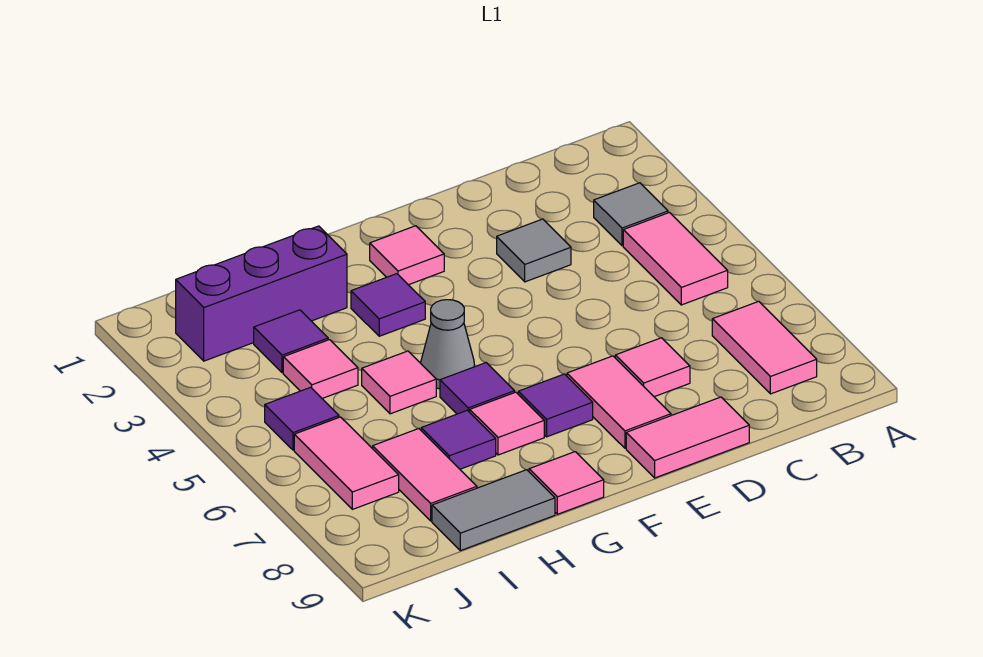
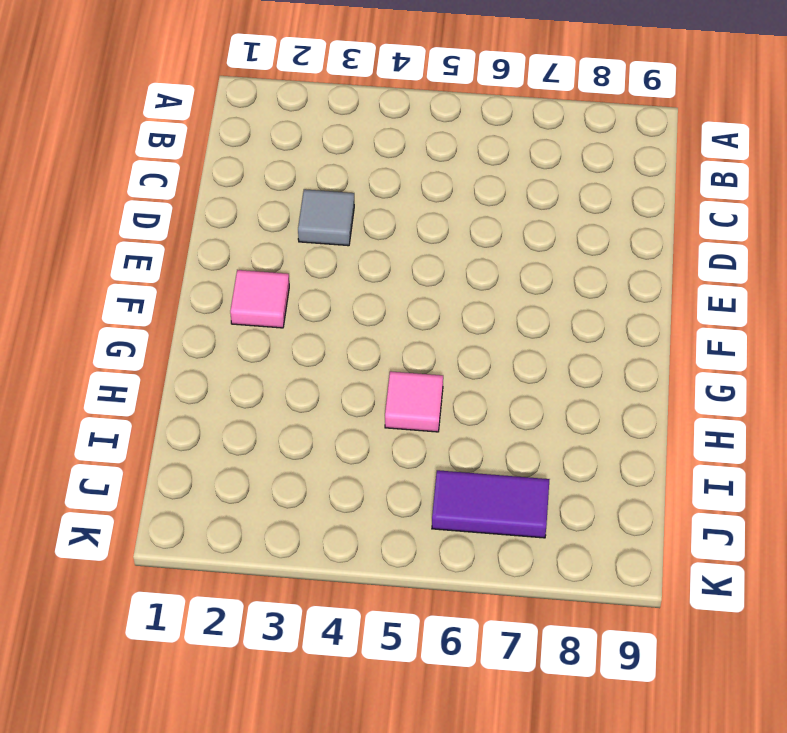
purple 1x2 tile [432,470,550,538] -> pink 1x2 tile [294,417,399,509]
none -> grey 1x1 tile [594,183,668,246]
none -> pink 1x2 tile [623,213,728,305]
none -> pink 1x2 tile [712,301,817,394]

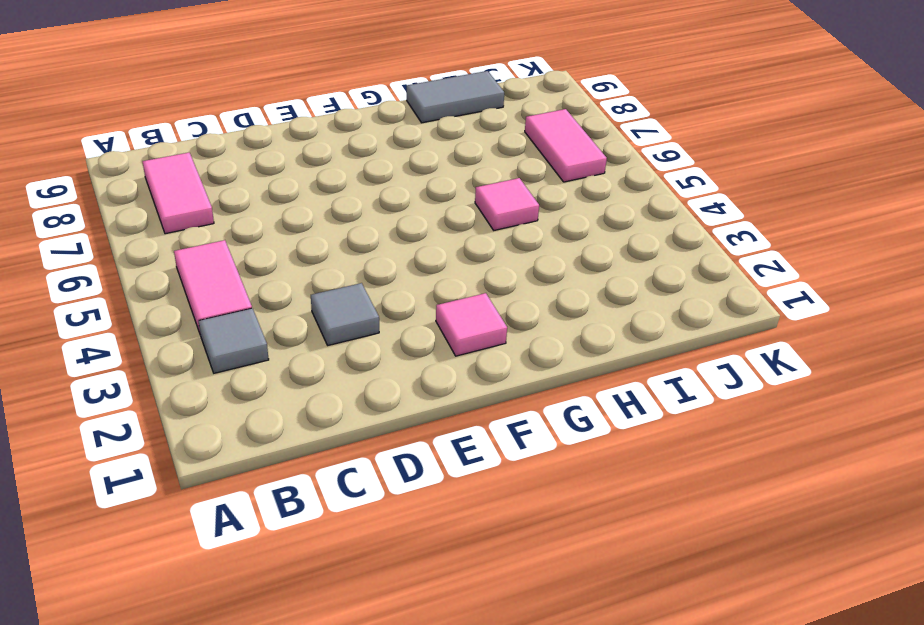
none -> pink 1x1 tile [615,338,690,397]
none -> pink 1x2 tile [626,397,749,478]
none -> pink 1x2 tile [567,356,671,448]

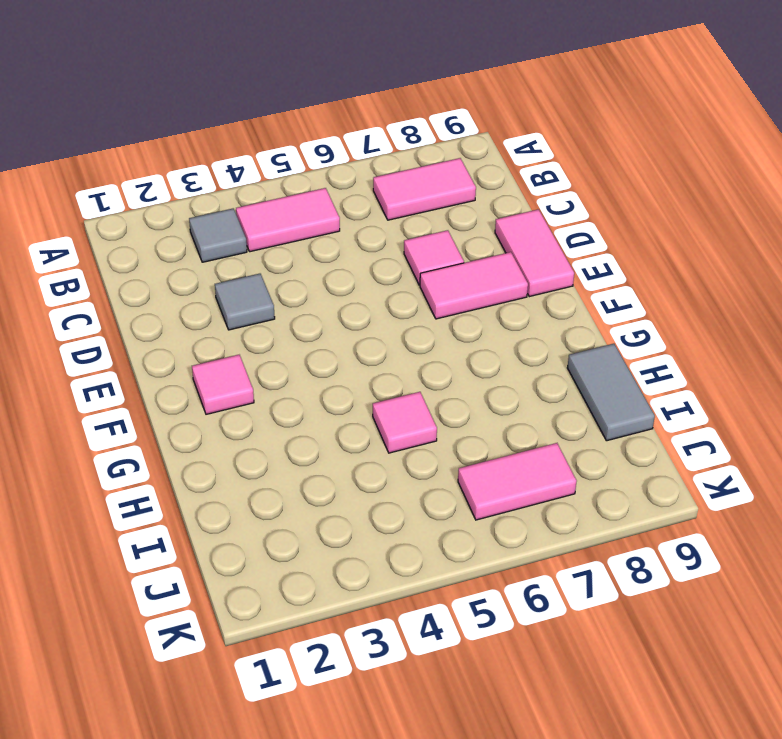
none -> purple 1x1 tile [518,374,593,437]
none -> purple 1x1 tile [351,274,425,336]
none -> grey 1x1 cone [421,300,475,389]

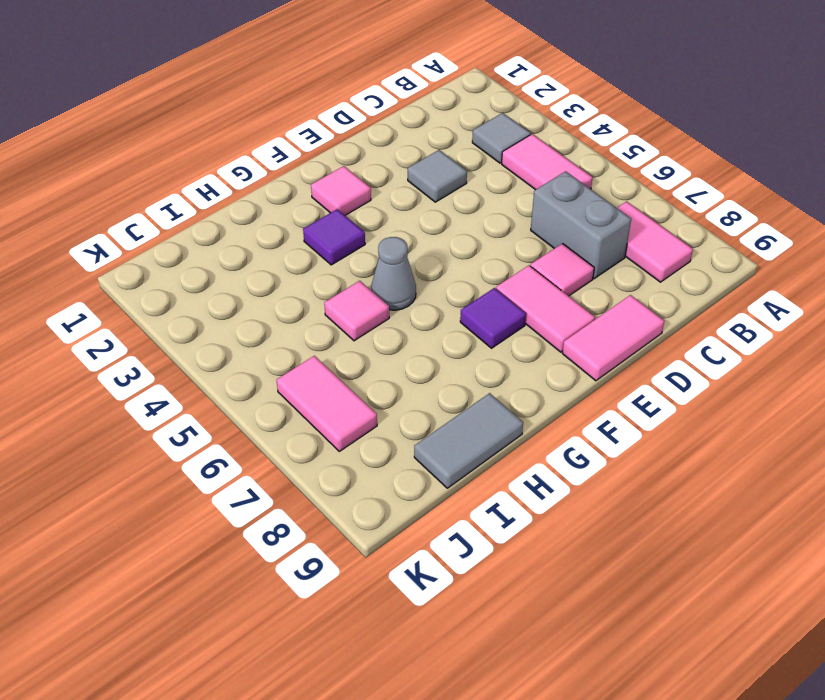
grey 1x2 brick [531,171,631,279] -> none
none -> purple 1x1 tile [440,363,515,414]
none -> pink 1x1 tile [470,392,544,455]
none -> pink 1x1 tile [529,452,604,514]

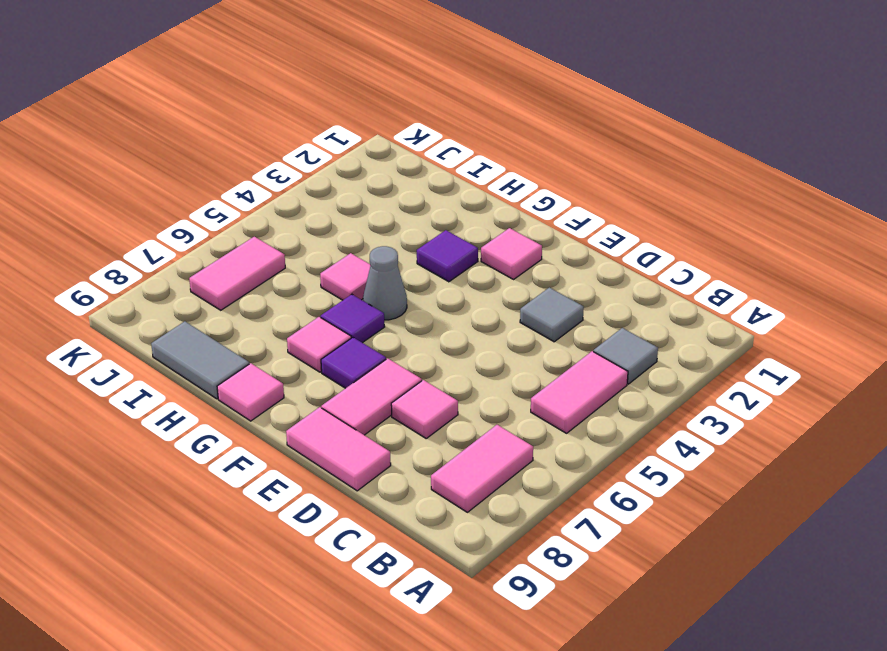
none -> purple 1x3 brick [176,226,347,361]
none -> purple 1x1 tile [421,410,496,469]
none -> purple 1x1 tile [254,310,328,373]

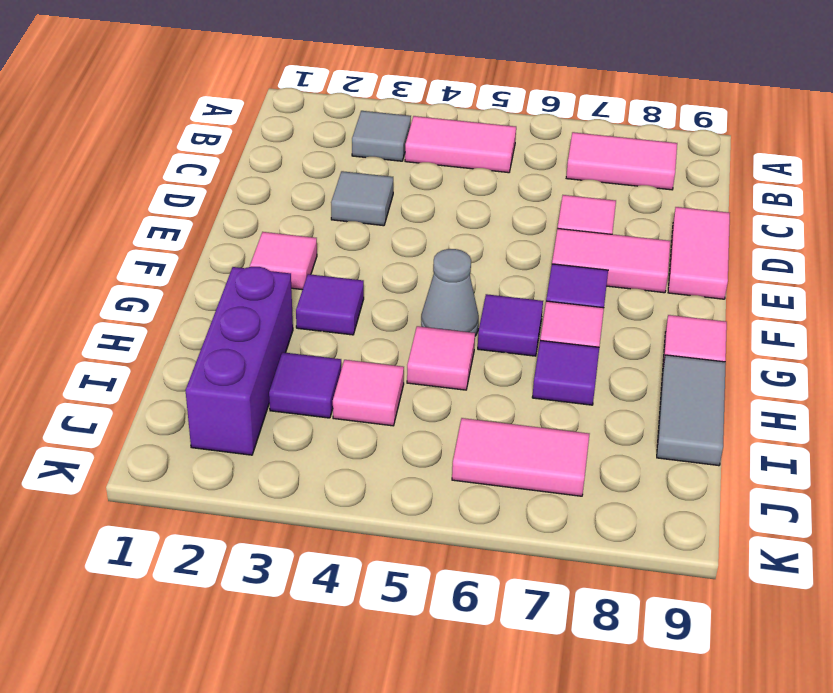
none -> pink 1x2 tile [373,429,477,521]
none -> purple 1x1 tile [265,387,339,450]

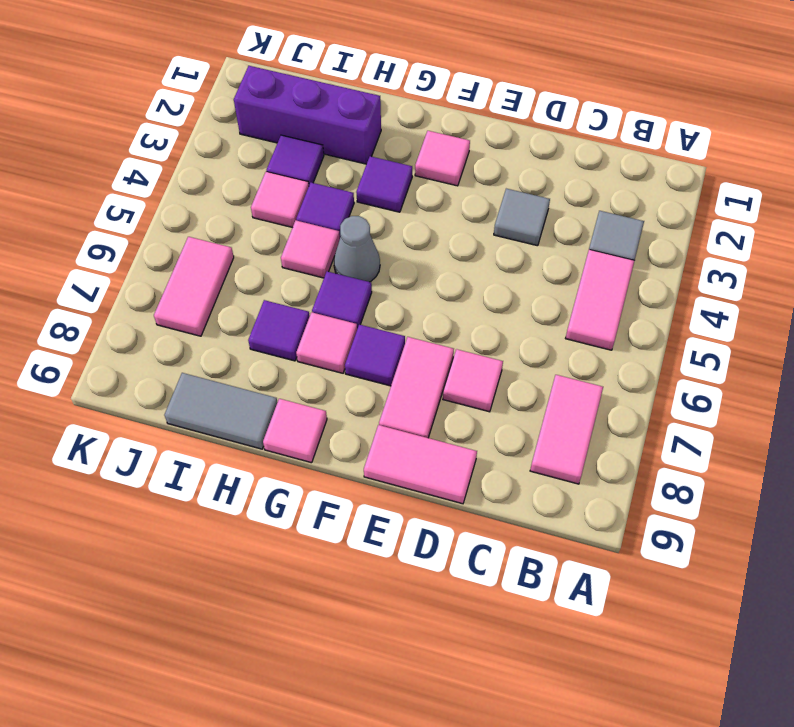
purple 1x1 tile [296,183,354,237] -> purple 1x1 tile moved to [265,387,339,450]
none -> pink 1x2 tile [373,429,477,521]

